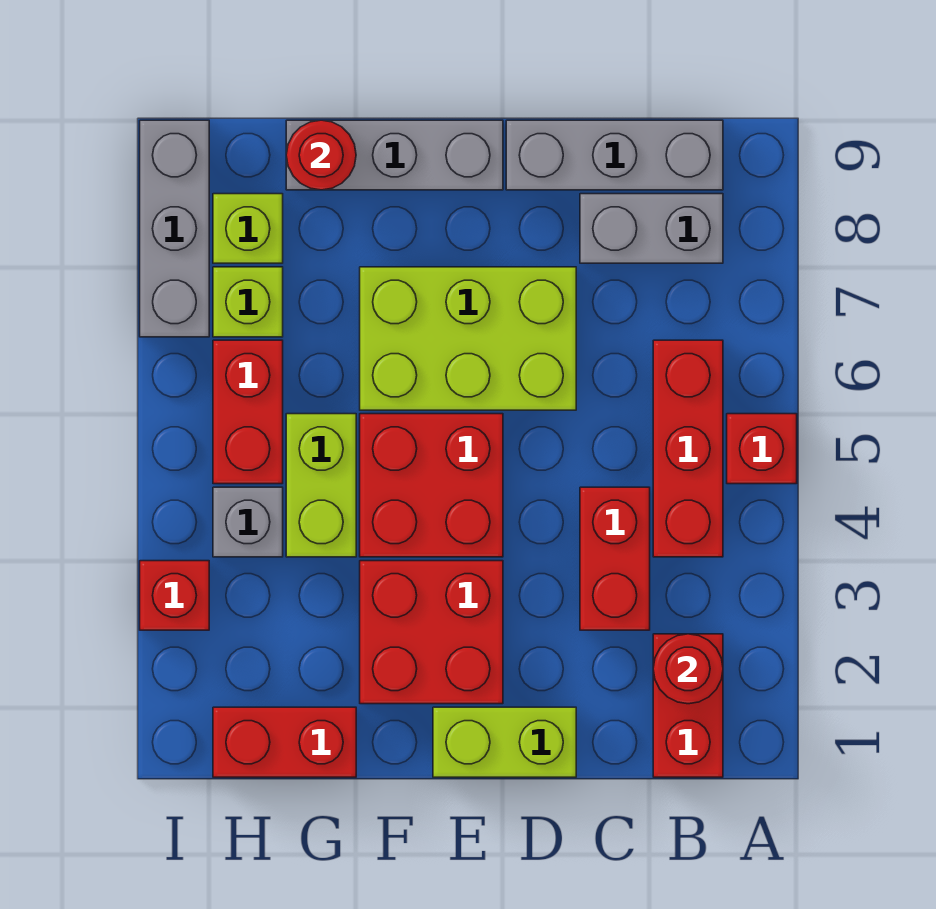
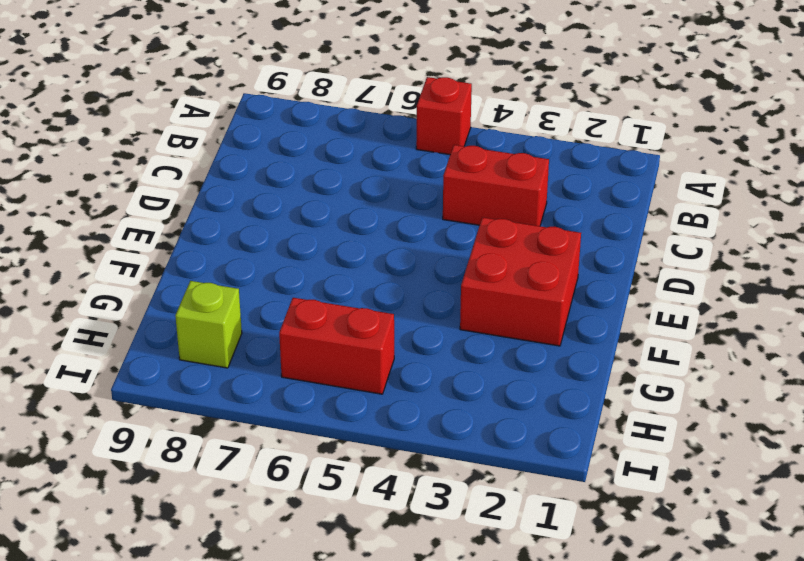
none -> red 1x2 brick [653,634,723,777]
none -> red 1x3 brick [653,340,723,557]
none -> grey 1x2 brick [580,194,723,263]

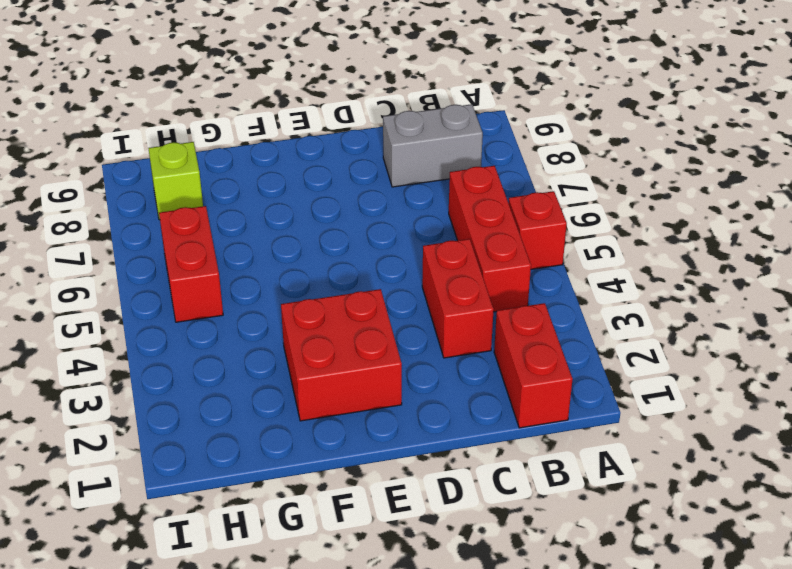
none -> grey 1x3 brick [506,120,723,190]
none -> lime 1x2 brick [433,707,576,777]
none -> lime 2x3 brick [360,267,576,410]

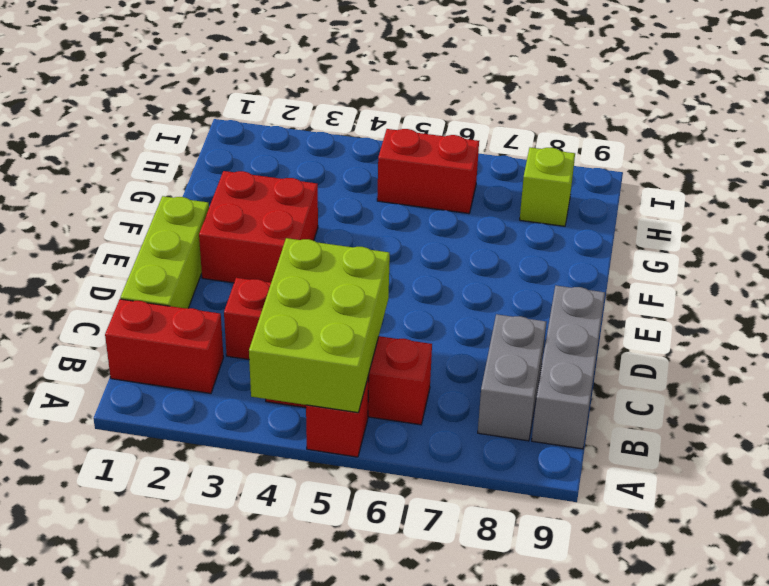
lime 2x3 brick [249,238,390,413] -> lime 2x3 brick moved to [360,267,576,410]
lime 1x3 brick [120,196,209,308] -> lime 1x2 brick [433,707,576,777]
none -> red 2x2 brick [360,414,503,557]
none -> grey 1x3 brick [286,120,503,190]
none -> red 1x2 brick [213,707,356,777]

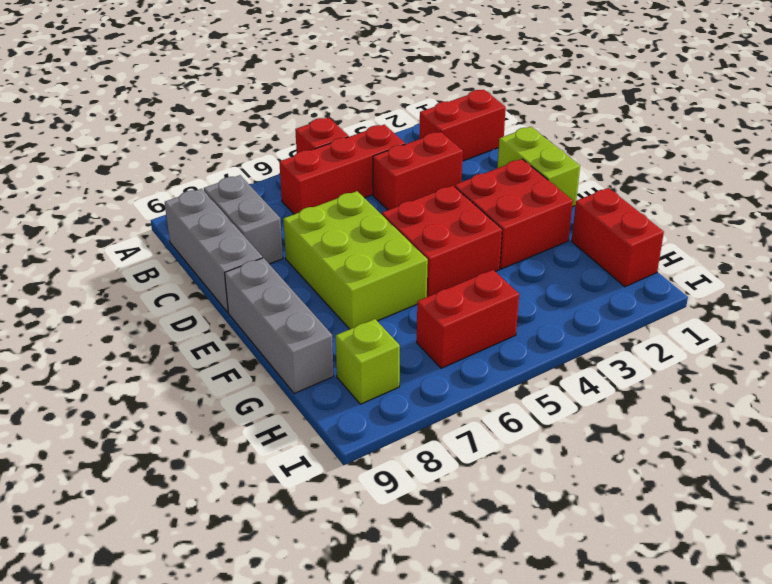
none -> lime 1x2 brick [286,414,356,557]
none -> grey 1x1 brick [213,487,283,557]
none -> lime 1x1 brick [213,267,283,337]

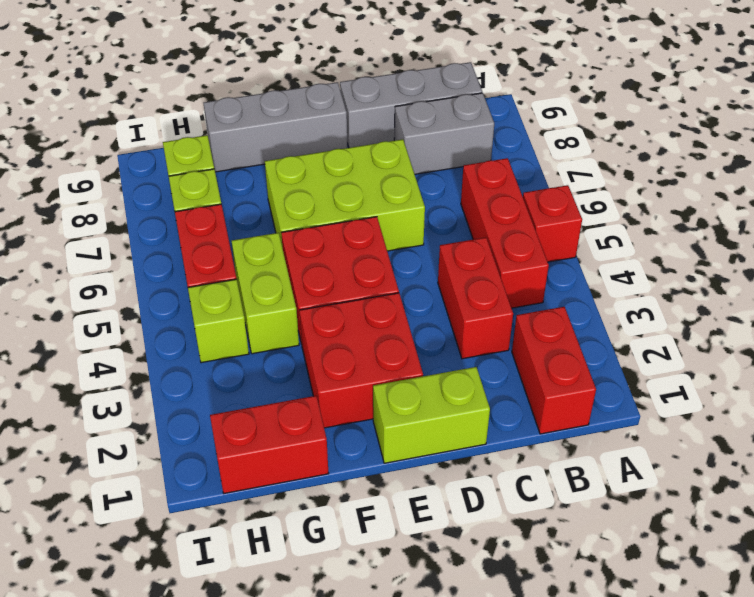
lime 1x1 brick [188,279,249,363] -> grey 1x1 brick [213,487,283,557]
none -> red 1x1 brick [140,561,209,630]
none -> grey 1x3 brick [140,120,209,337]
none -> red 1x1 round brick [653,634,723,704]

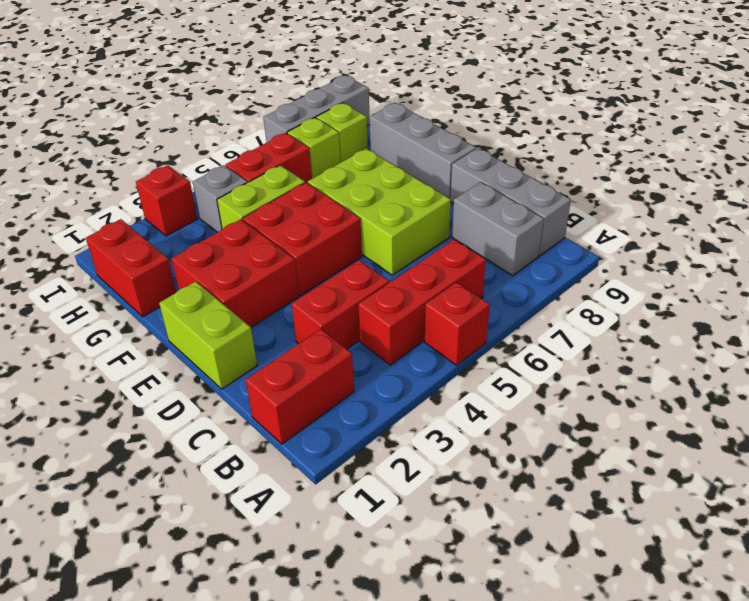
none -> red 1x1 round brick [653,634,723,704]
none -> red 1x1 round brick [286,120,356,190]

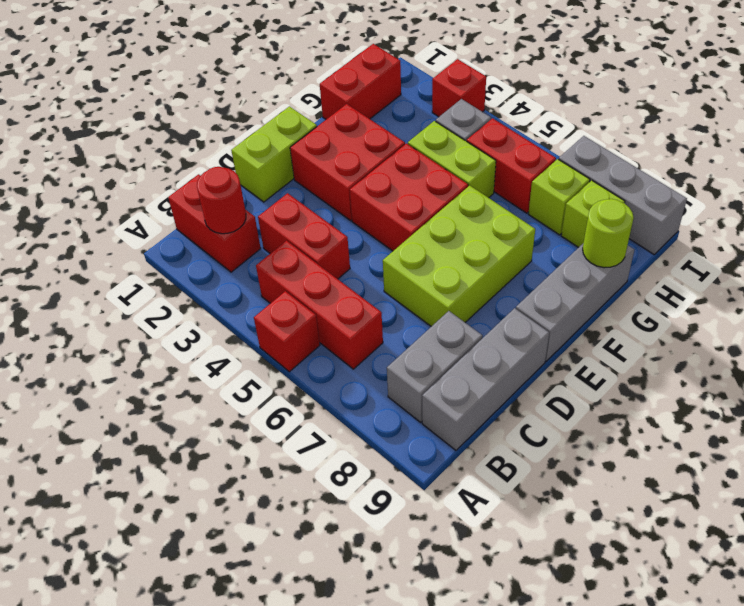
lime 1x1 round brick [583,199,634,268] -> red 1x1 round brick [286,120,356,190]

